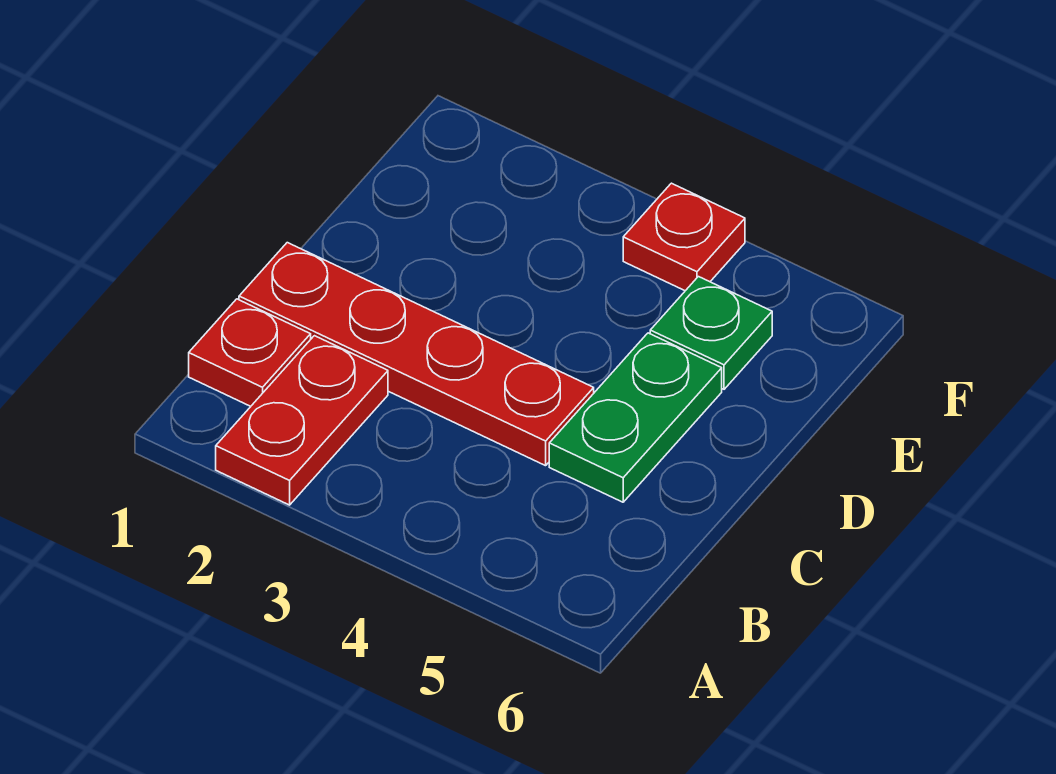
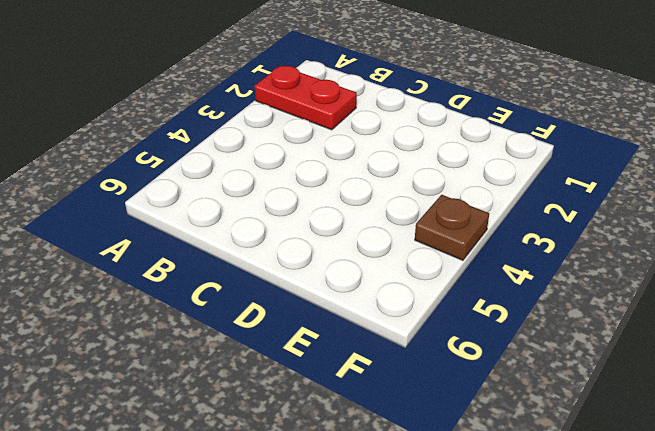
brown 1x1 plate [415,195,489,260] -> red 1x1 plate [623,183,745,291]
none -> red 1x1 plate [189,299,311,406]
none -> red 1x4 plate [239,243,594,466]

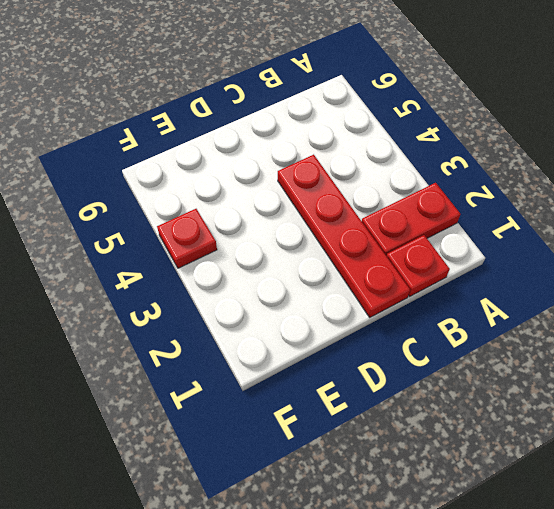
none -> green 1x2 plate [549,333,722,502]
none -> green 1x1 plate [650,277,772,389]

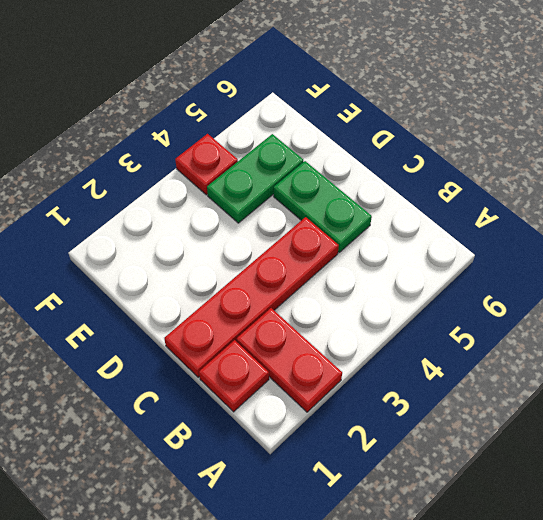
green 1x2 plate [207,134,303,223] -> green 1x1 plate [650,277,772,389]

